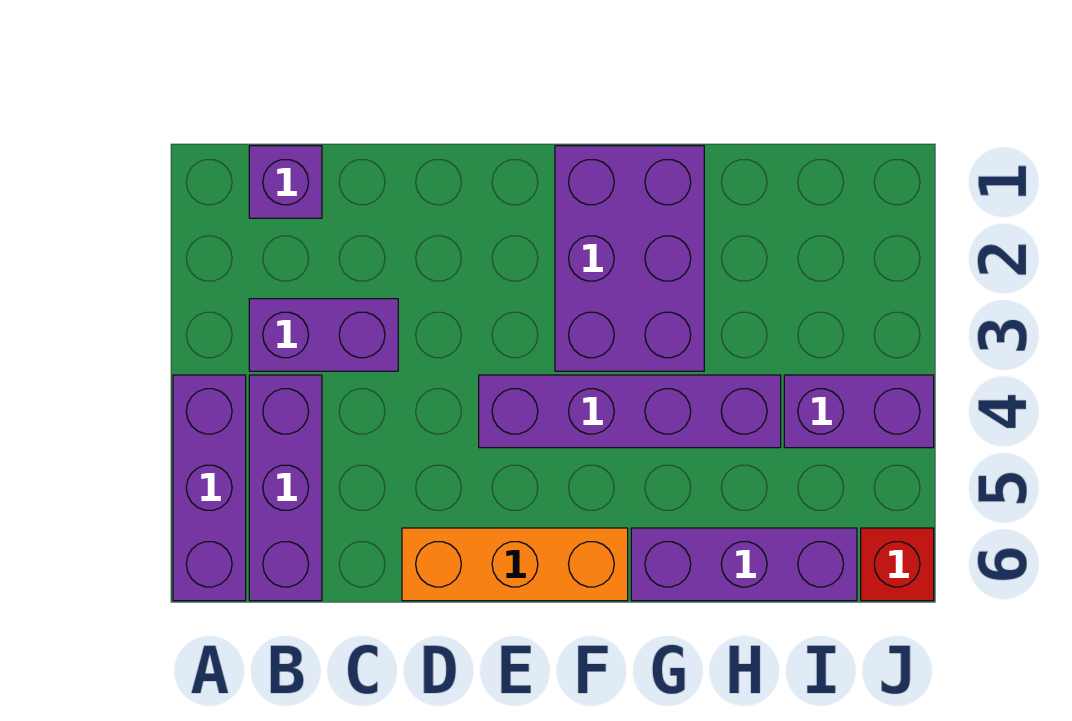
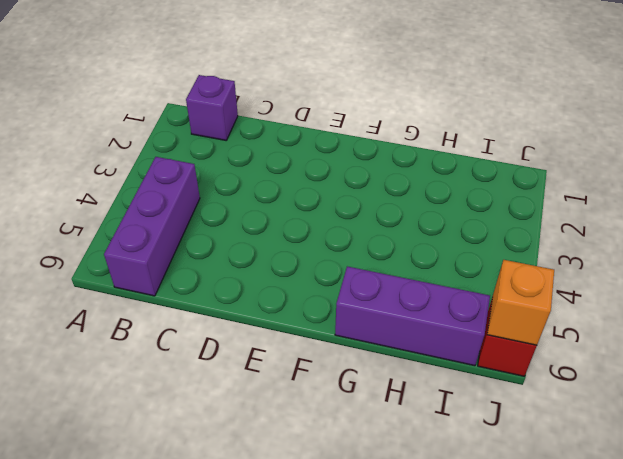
orange 1x1 brick [487,260,554,345] -> none
none -> purple 1x3 brick [173,375,246,601]
none -> purple 1x2 brick [249,299,398,371]

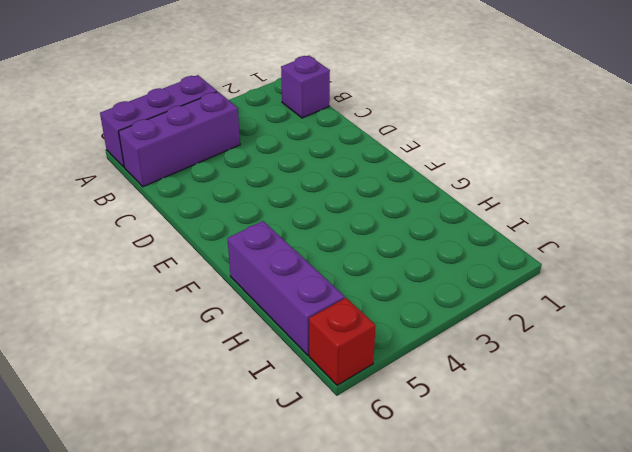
none -> purple 1x2 brick [249,299,398,371]
none -> orange 1x3 brick [402,528,628,601]

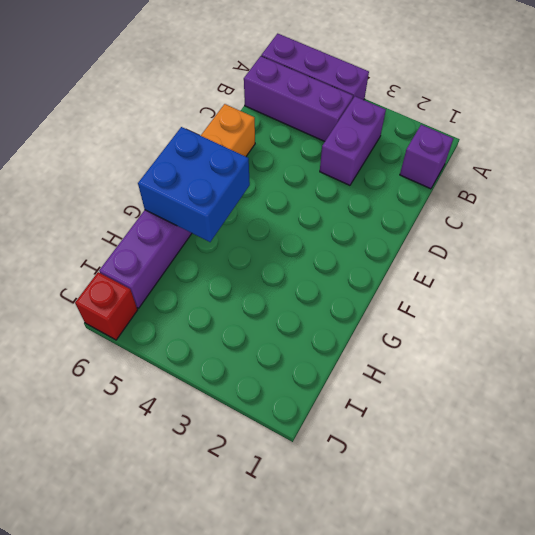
blue 2x2 brick [138,127,250,242] -> none
none -> purple 1x4 brick [479,375,781,448]
none -> purple 2x3 brick [555,146,704,371]

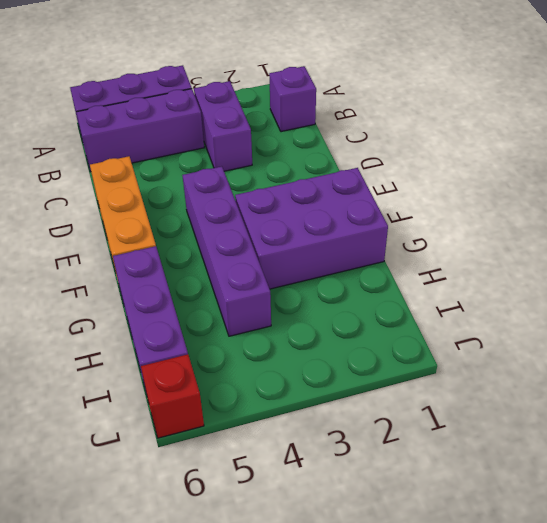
none -> purple 1x2 brick [784,375,934,448]

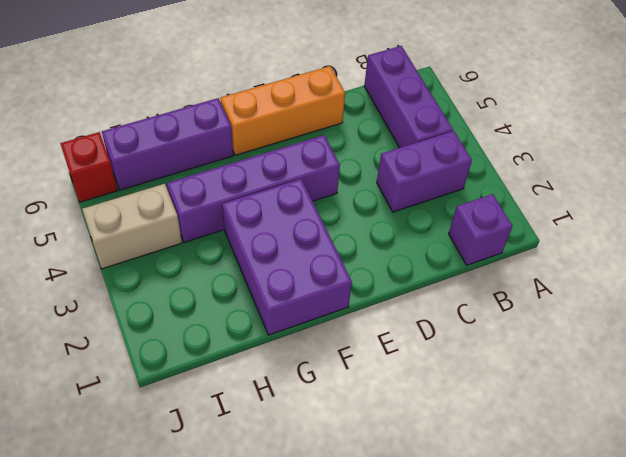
tan 1x2 brick [82,184,182,269] -> purple 1x2 brick [784,375,934,448]
none -> purple 1x3 brick [173,375,246,601]

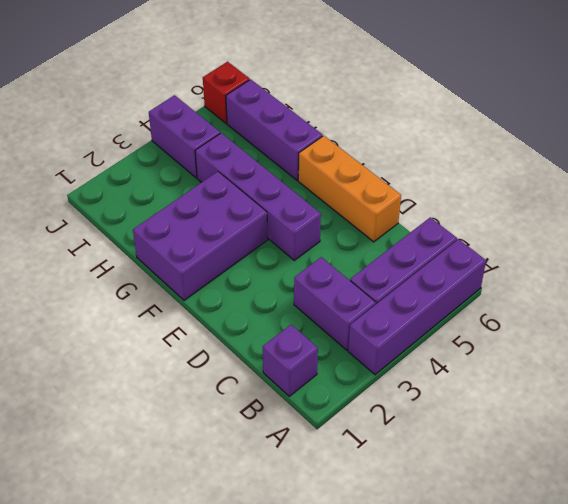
purple 1x4 brick [348,239,486,375] -> purple 1x3 brick [173,375,246,601]

